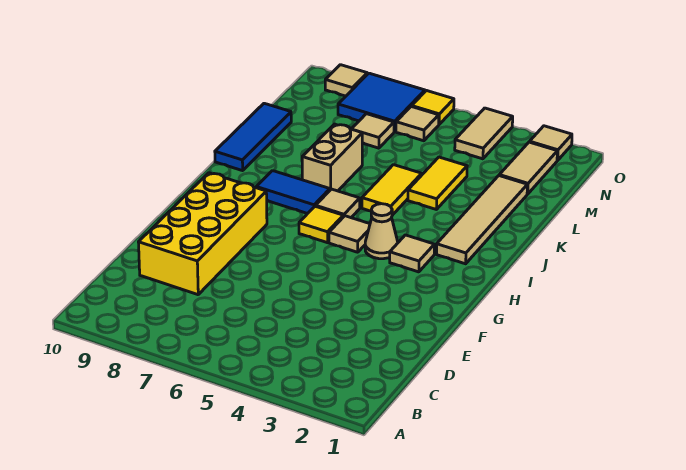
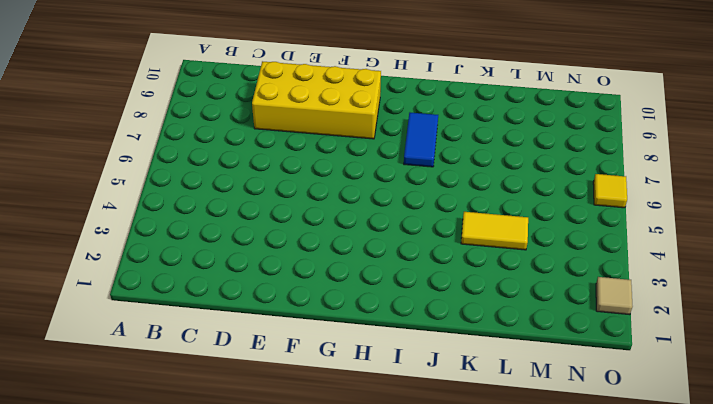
none -> tan 1x1 tile [390,235,434,272]
none -> tan 1x1 cone [365,204,398,259]
none -> tan 1x1 tile [329,216,370,252]

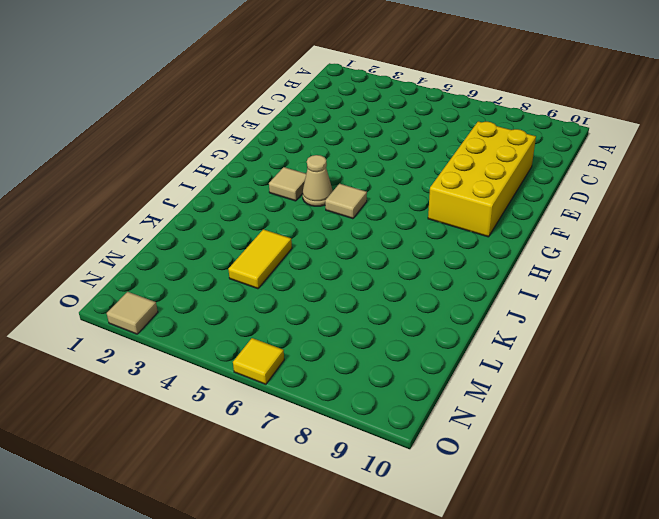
none -> yellow 1x1 tile [299,206,343,243]
none -> tan 1x4 tile [436,176,527,264]
none -> tan 1x1 tile [316,189,360,218]

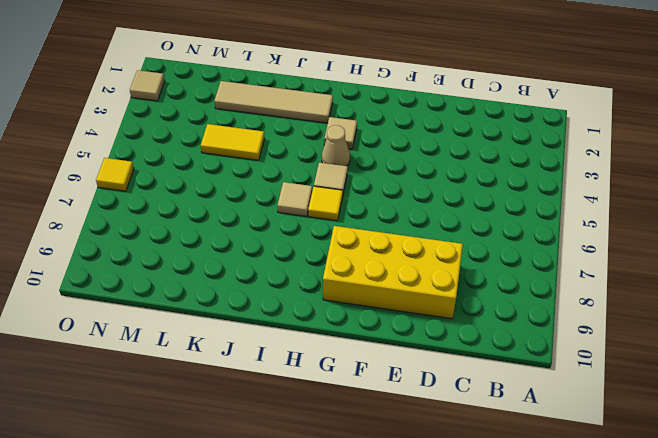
none -> blue 1x2 tile [256,171,330,214]
none -> yellow 1x2 tile [362,165,422,215]
none -> tan 1x2 brick [302,124,362,191]

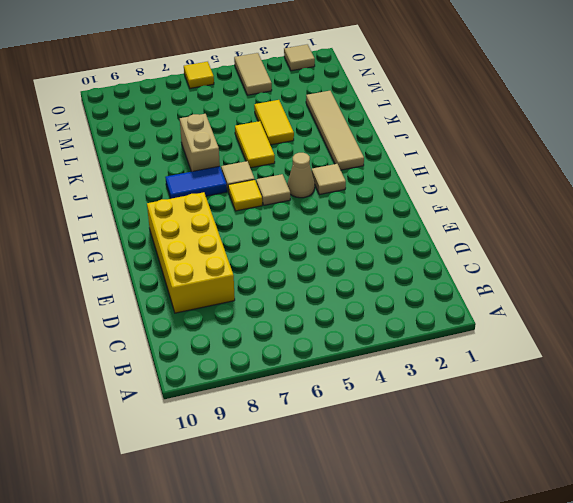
none -> blue 1x3 tile [215,103,291,171]
none -> tan 1x2 tile [499,142,557,194]
none -> tan 1x1 tile [352,114,394,148]

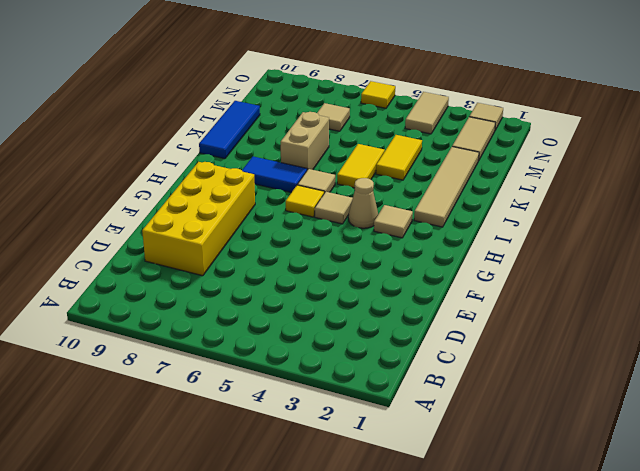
none -> tan 1x1 tile [396,106,439,141]
none -> blue 2x2 tile [338,73,425,132]
none -> tan 1x1 tile [325,65,367,96]

